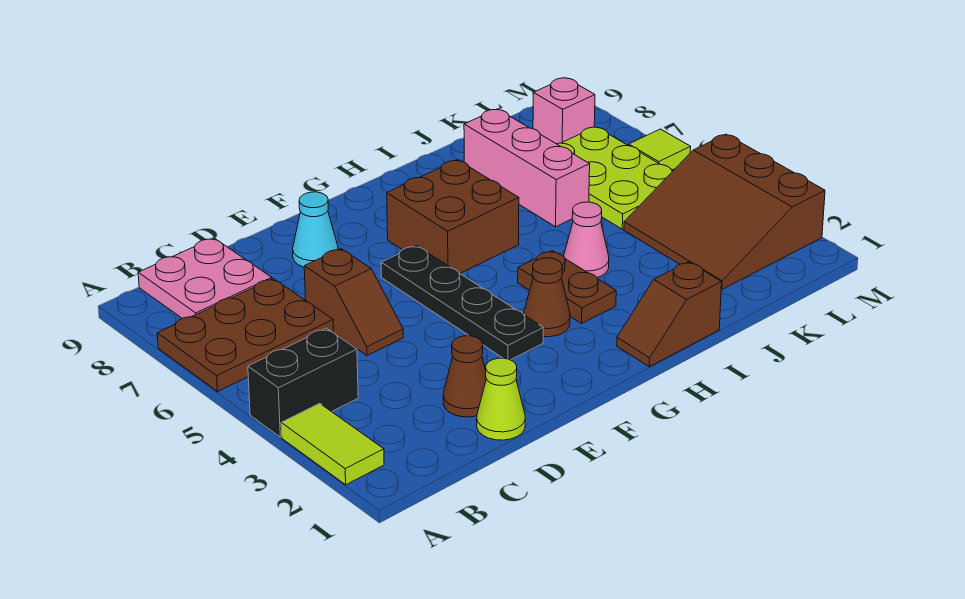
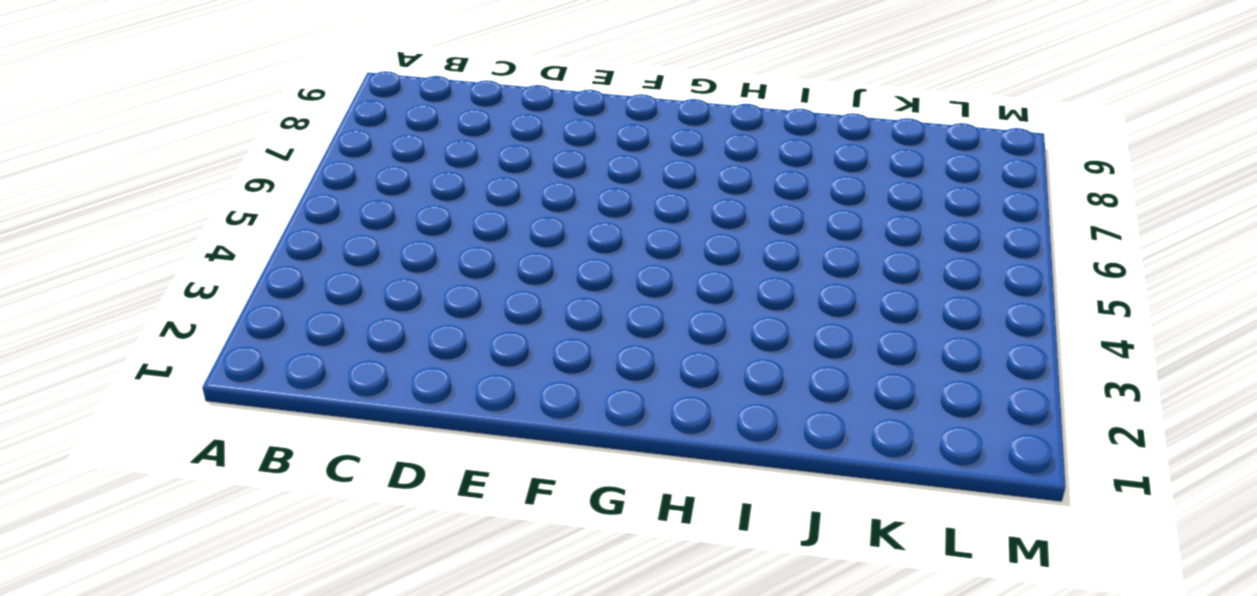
none -> lime 1x2 tile [281,403,384,485]
none -> black 1x2 brick [248,328,358,437]
none -> brown 2x3 plate [157,279,334,391]

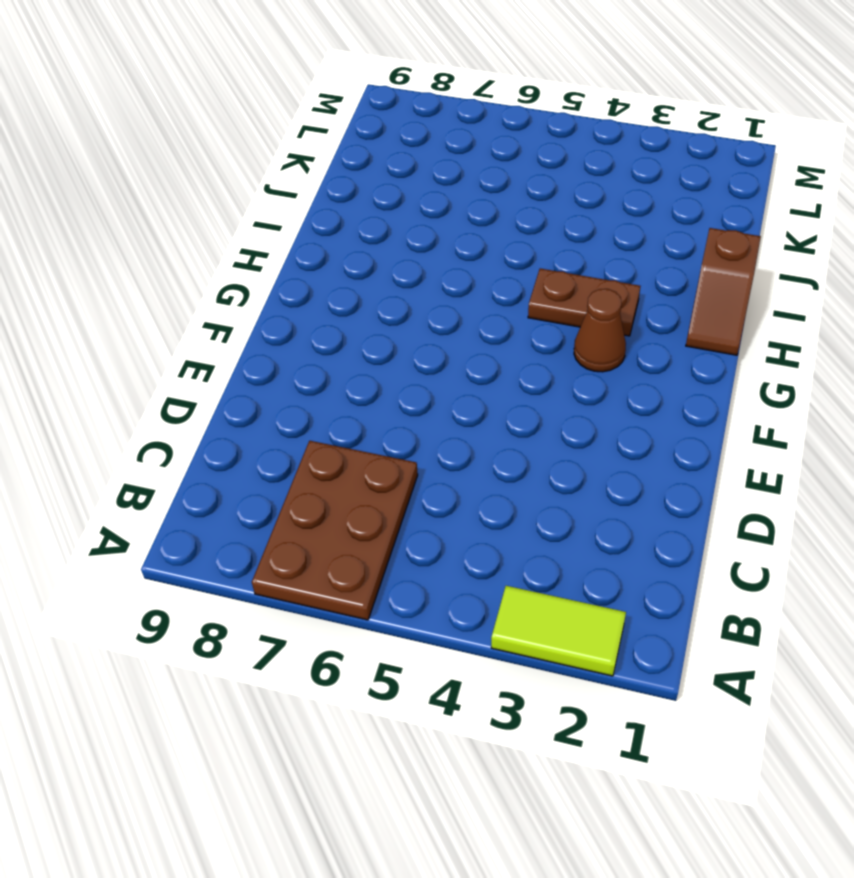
none -> black 1x2 brick [248,328,358,437]
none -> pink 2x2 plate [138,238,272,318]
none -> lime 1x1 cone [477,358,525,440]

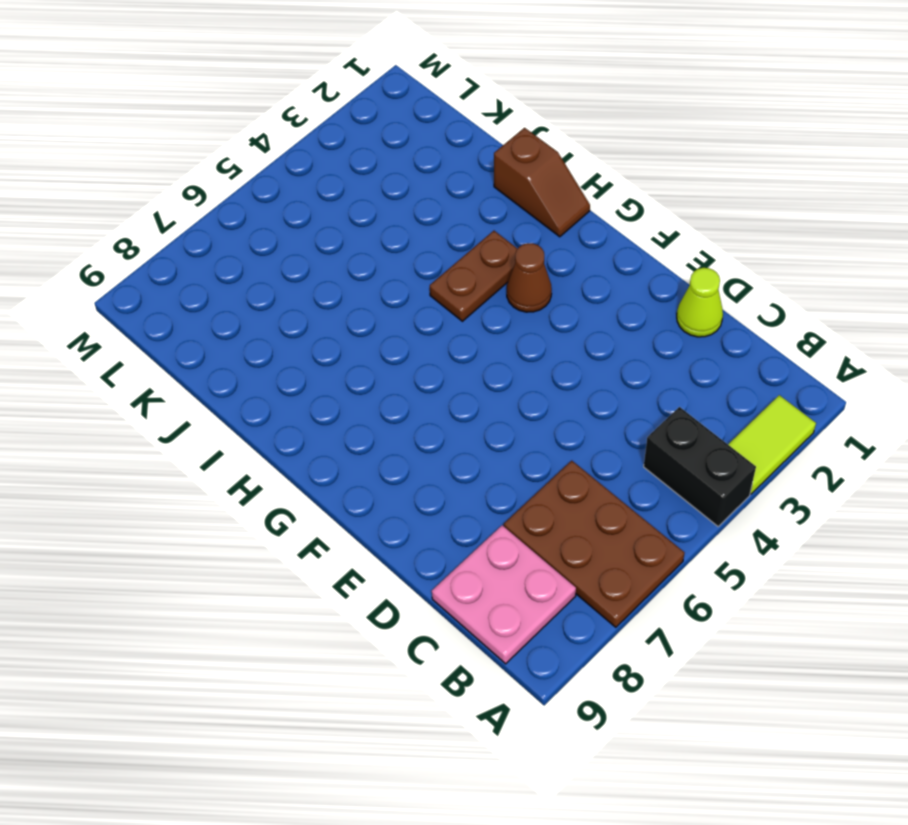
none -> brown 1x1 cone [443,336,486,417]
none -> brown 1x2 slope [304,249,403,356]
none -> cyan 1x1 cone [293,192,338,267]

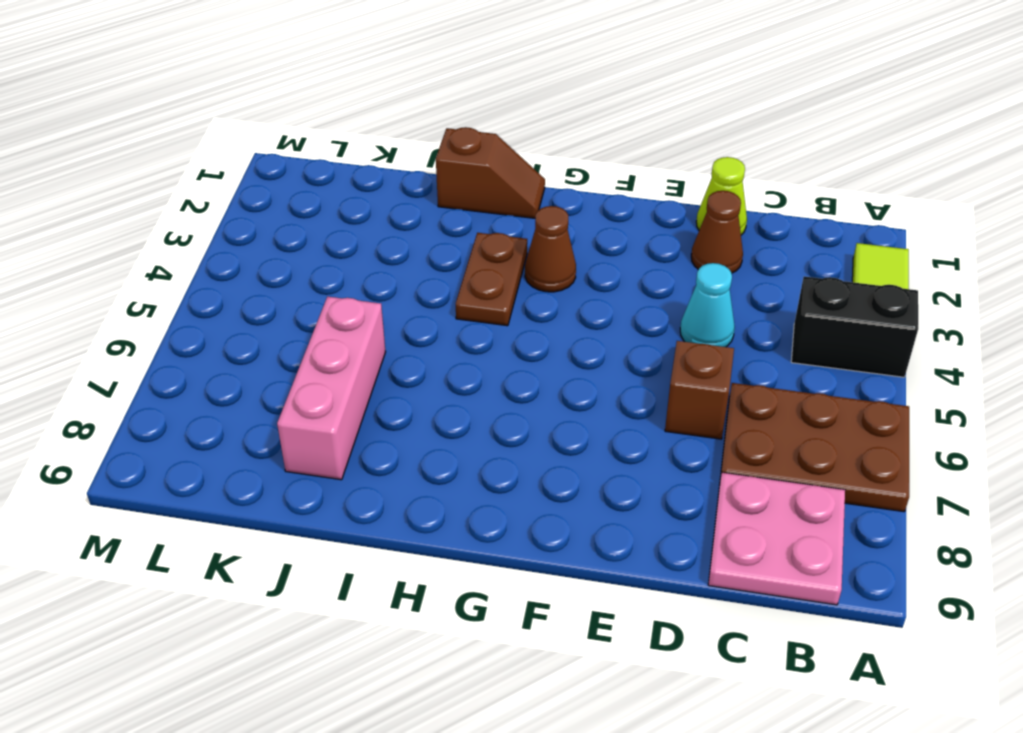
cyan 1x1 cone [680,263,735,347] -> cyan 1x1 cone moved to [293,192,338,267]
none -> black 1x4 plate [381,245,543,360]
none -> brown 2x2 brick [387,160,519,273]
none -> pink 1x1 cone [564,202,609,277]

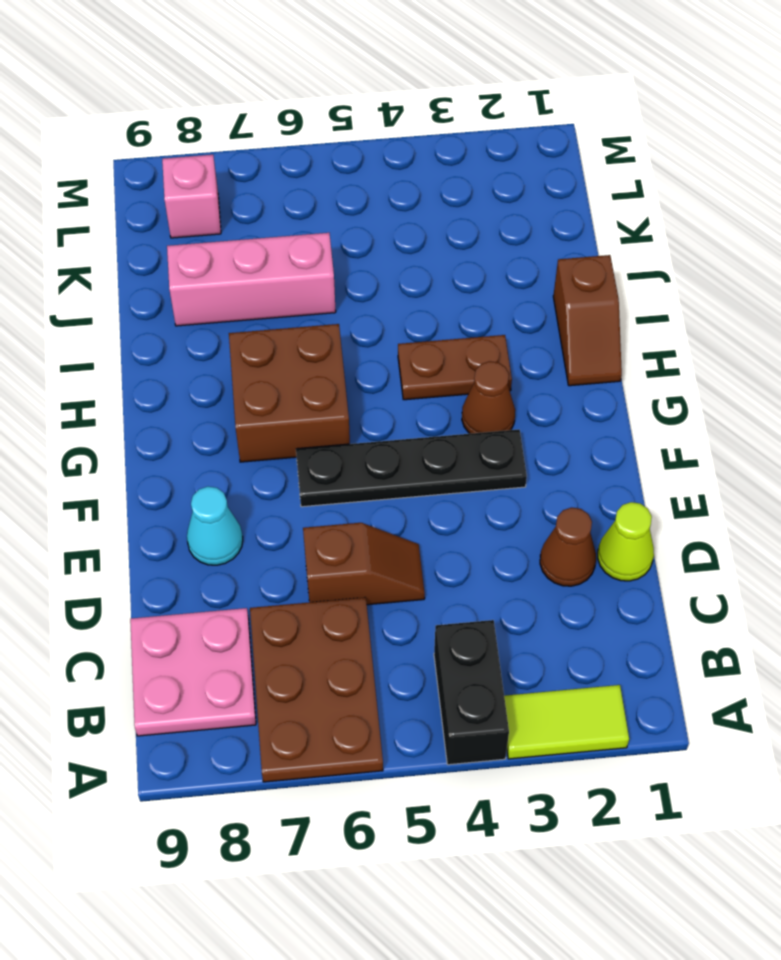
none -> pink 1x1 cone [564,202,609,277]
none -> brown 3x3 slope [624,134,825,289]
none -> lime 2x3 plate [557,127,672,229]

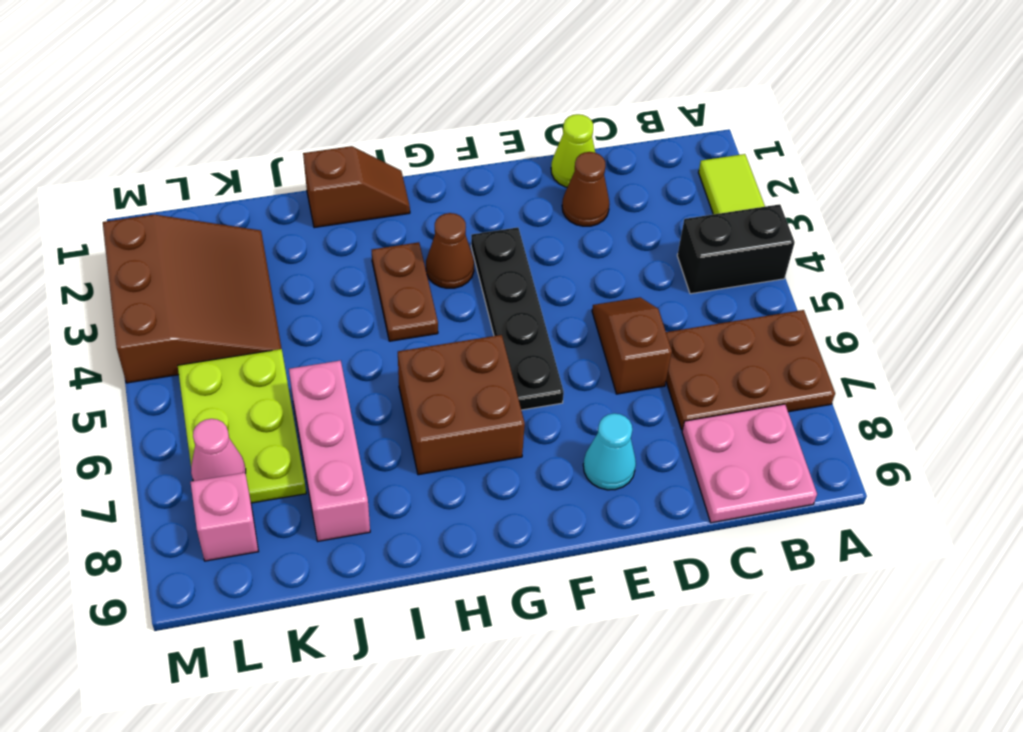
pink 1x1 cone [191,419,246,481] -> pink 1x1 cone moved to [564,202,609,277]
none -> lime 1x1 tile [629,129,691,170]

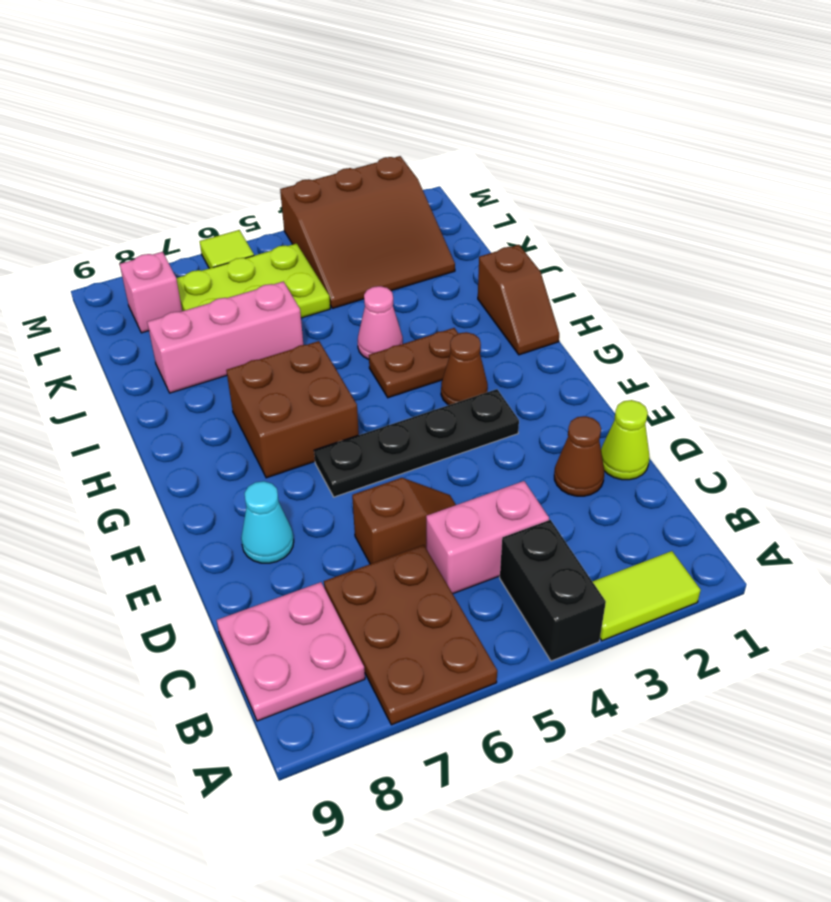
pink 1x2 brick [426,481,549,594] -> none

